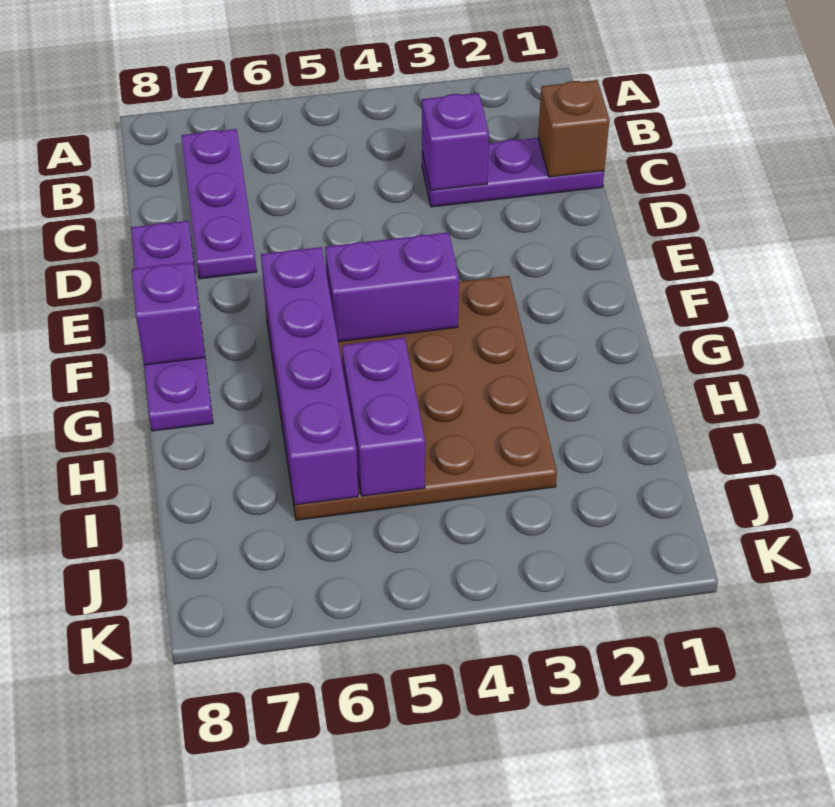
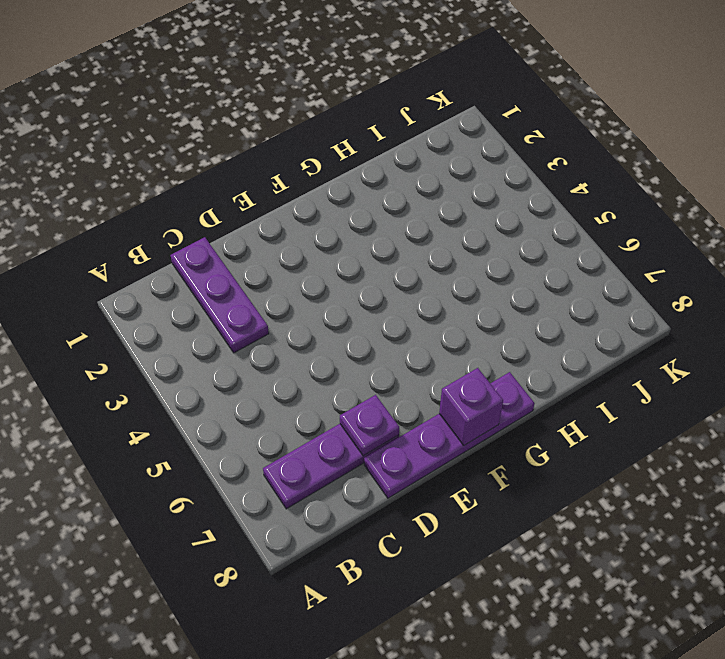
purple 1x1 plate [340,395,399,456] -> none
none -> brown 4x4 plate [266,276,557,520]
none -> brown 1x1 brick [538,80,610,177]

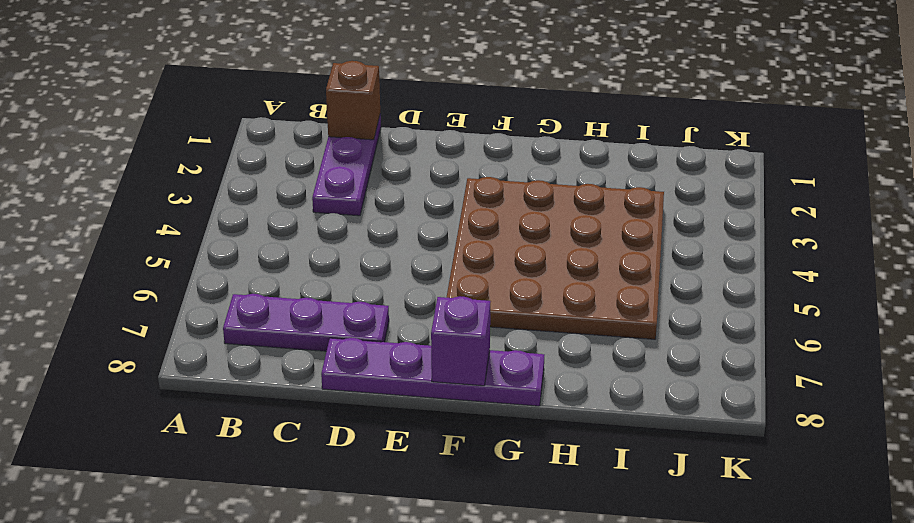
none -> purple 1x1 brick [422,93,489,190]
none -> purple 1x2 brick [325,232,459,342]

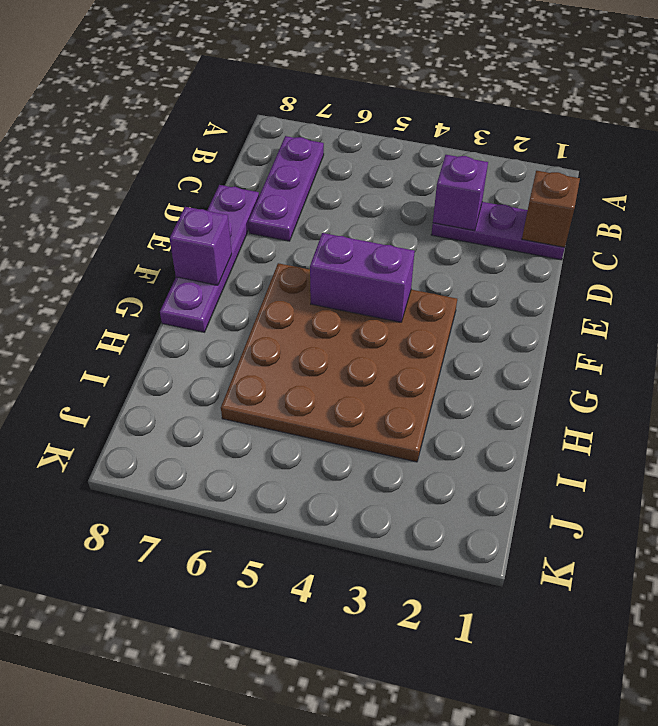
none -> purple 1x4 brick [261,247,358,505]
none -> purple 1x2 brick [342,337,425,496]

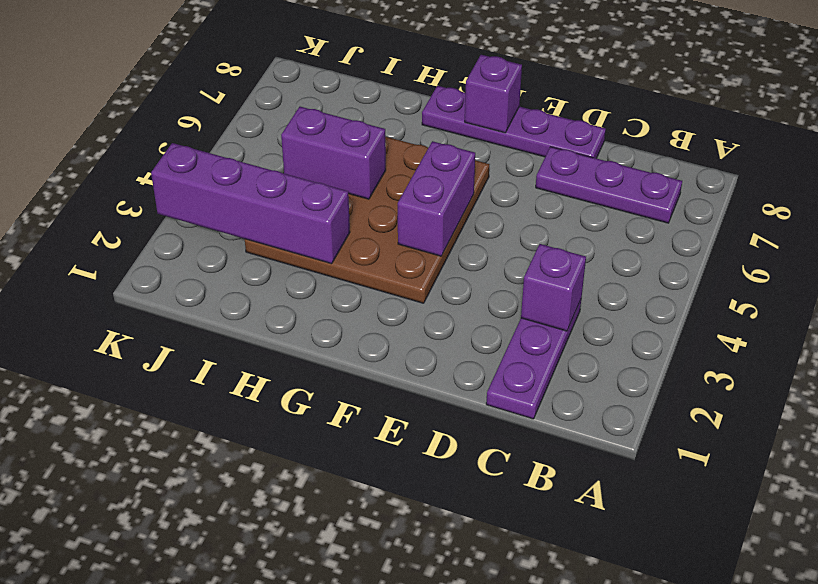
purple 1x4 brick [151,143,350,264] -> purple 1x4 brick moved to [261,247,358,505]
none -> brown 1x1 brick [538,80,610,177]

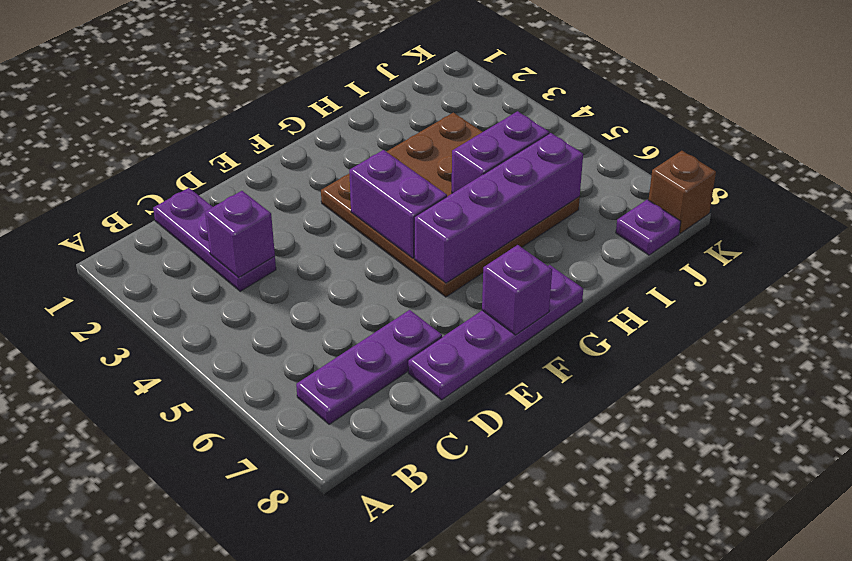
purple 1x1 plate [616,200,681,255] -> none
brown 1x1 brick [649,151,716,233] -> brown 1x1 brick moved to [538,80,610,177]

